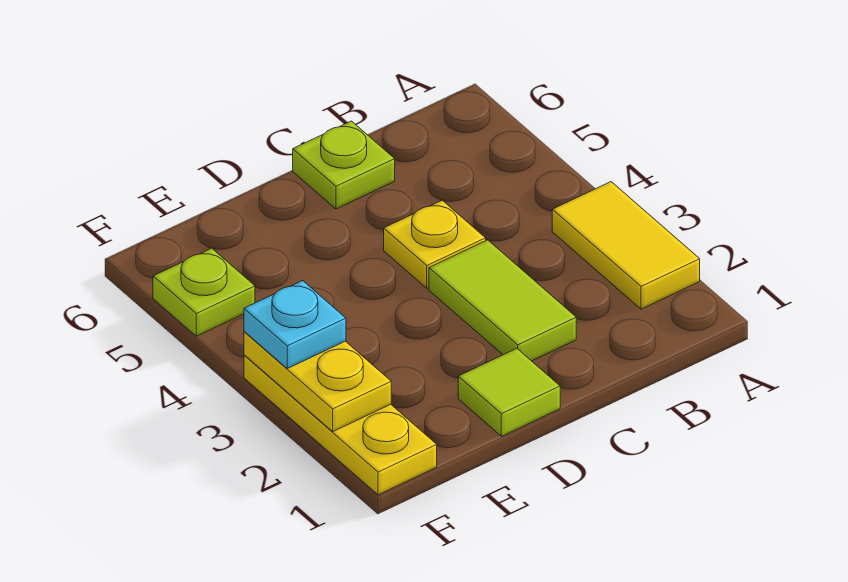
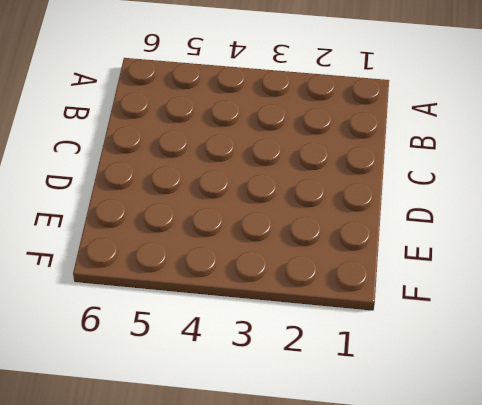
none -> yellow 1x2 tile [552,182,700,309]
none -> lime 1x2 tile [429,240,576,361]

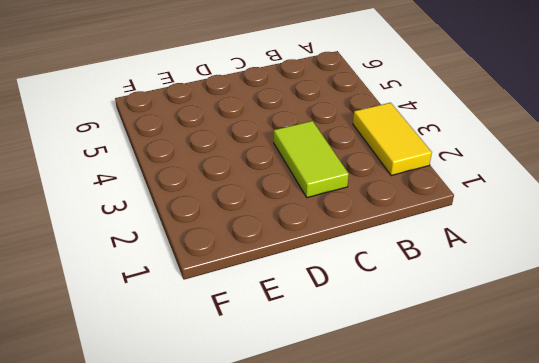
none -> yellow 1x1 plate [384,200,486,288]
none -> lime 1x1 plate [293,121,395,209]

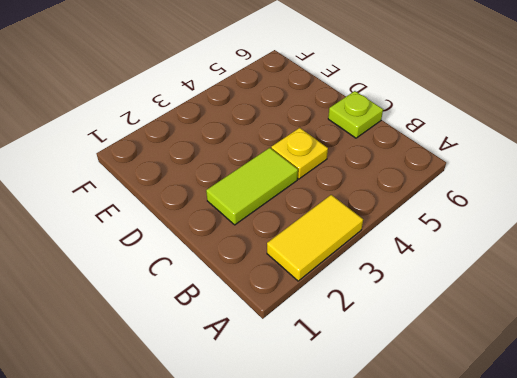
none -> lime 1x1 tile [458,348,560,436]
none -> yellow 1x3 plate [244,355,437,495]

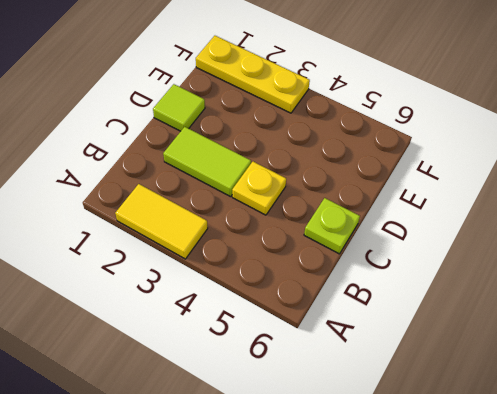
none -> lime 1x1 plate [153,248,255,336]
none -> yellow 1x2 plate [244,331,391,431]

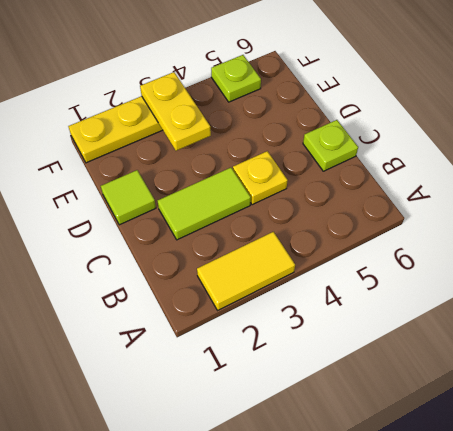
yellow 1x2 plate [140,72,211,151] -> yellow 1x2 plate turned to [244,331,391,431]
none -> cyan 1x1 plate [244,281,346,368]

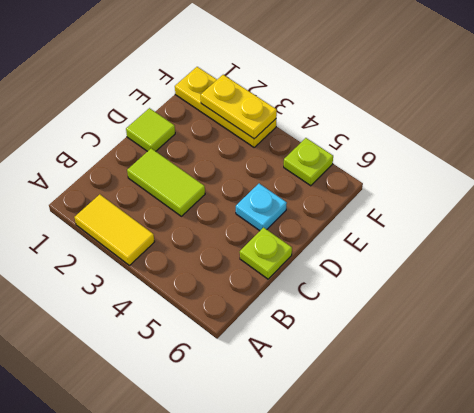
cyan 1x1 plate [236,184,287,231] -> cyan 1x1 plate moved to [244,281,346,368]
none -> yellow 1x1 plate [384,200,486,288]

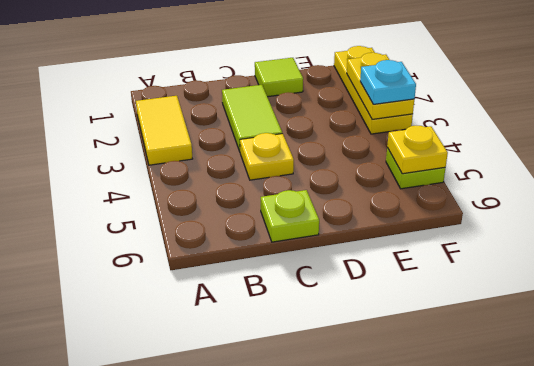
yellow 1x1 plate [387,126,448,174] -> none

